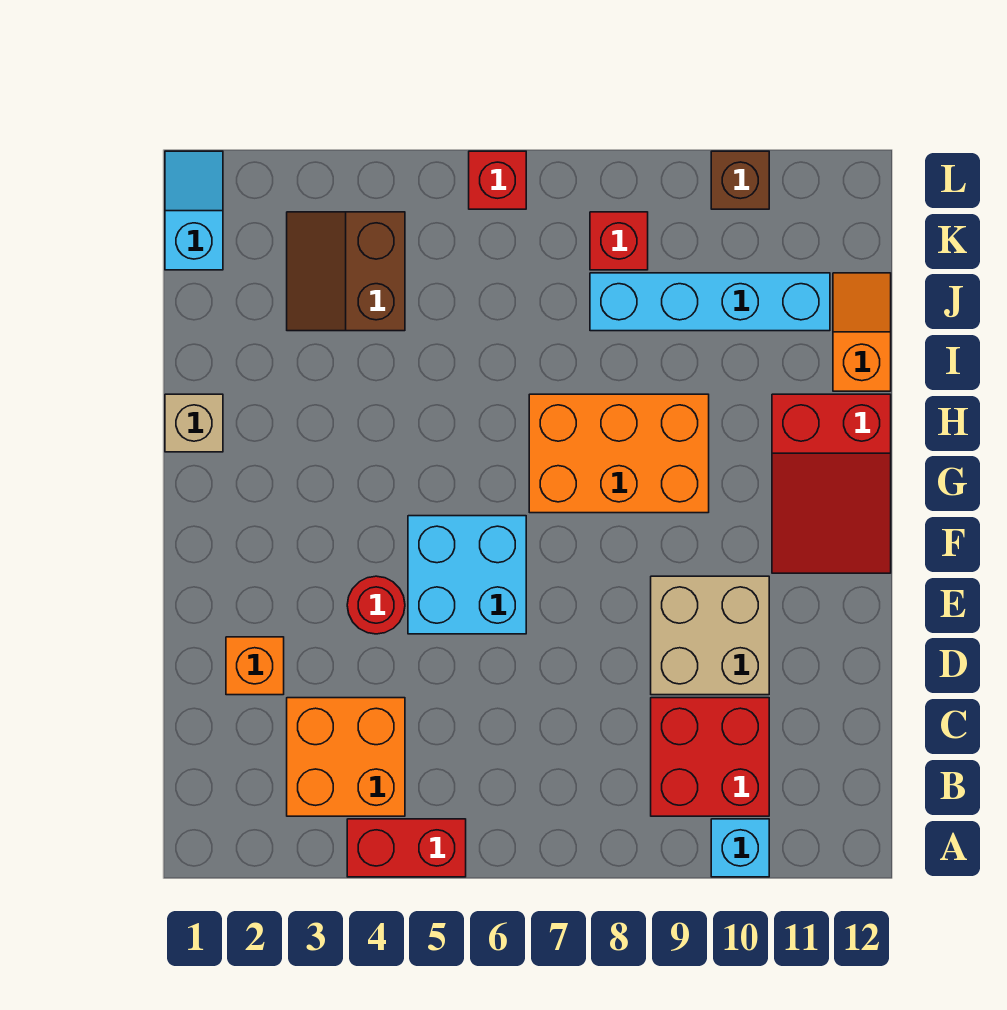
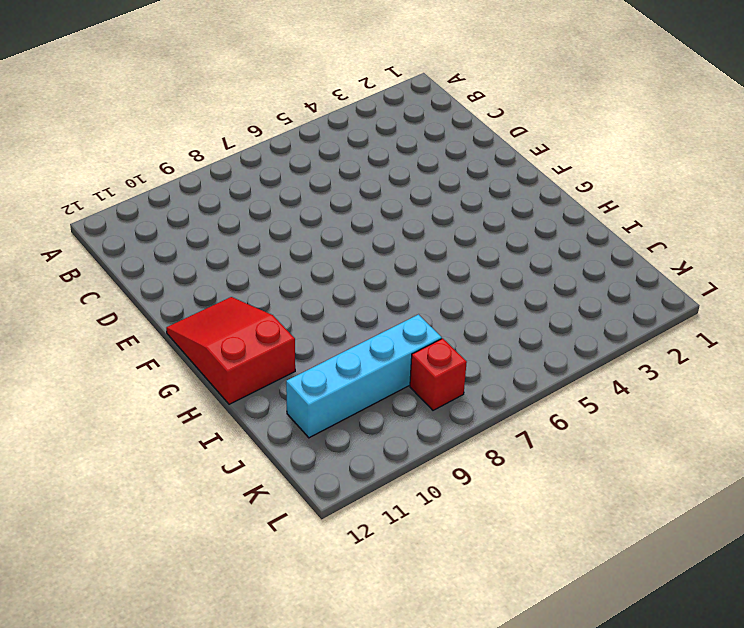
none -> red 1x2 brick [347,819,466,877]
none -> cyan 1x1 brick [711,819,769,877]
none -> orange 2x2 brick [287,698,405,816]

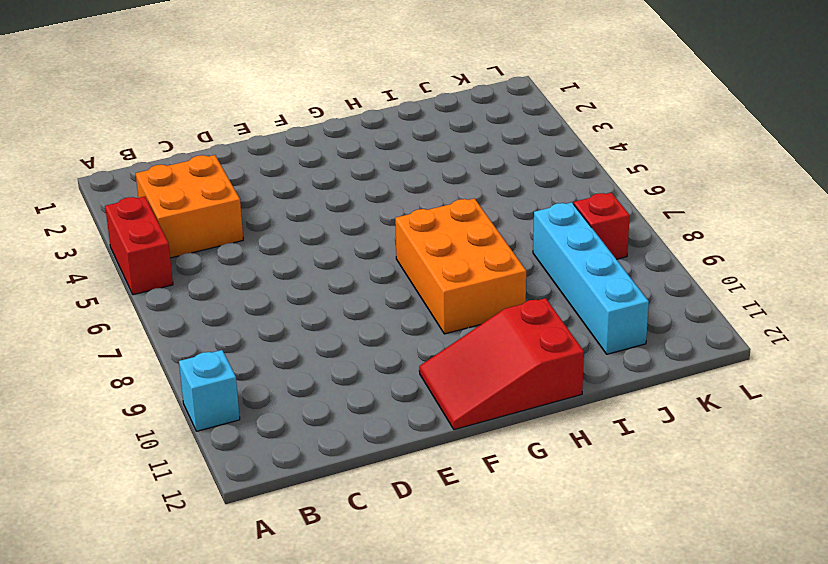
none -> red 2x2 brick [651,698,769,816]
none -> orange 1x1 brick [226,637,284,695]
none -> tan 2x2 brick [651,576,769,695]

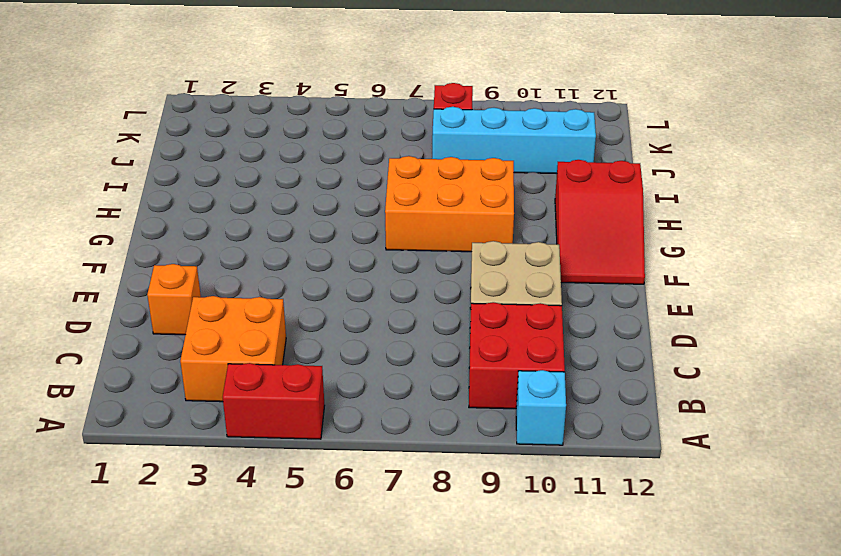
none -> red 1x1 round brick [347,576,405,634]
none -> cyan 2x2 brick [408,516,526,634]
none -> tan 1x1 brick [165,394,223,452]

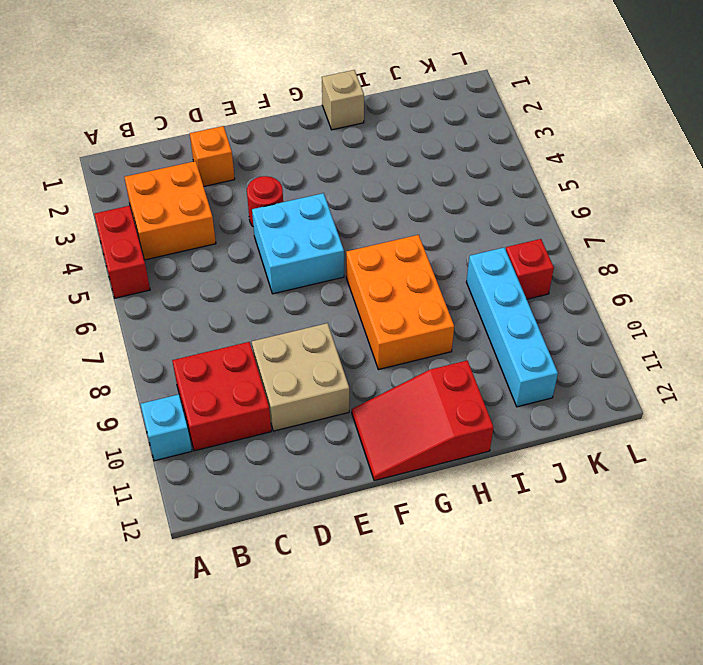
none -> orange 1x2 slope [833,273,891,391]
none -> brown 2x2 slope [287,212,405,331]
none -> cyan 1x2 slope [165,151,223,270]

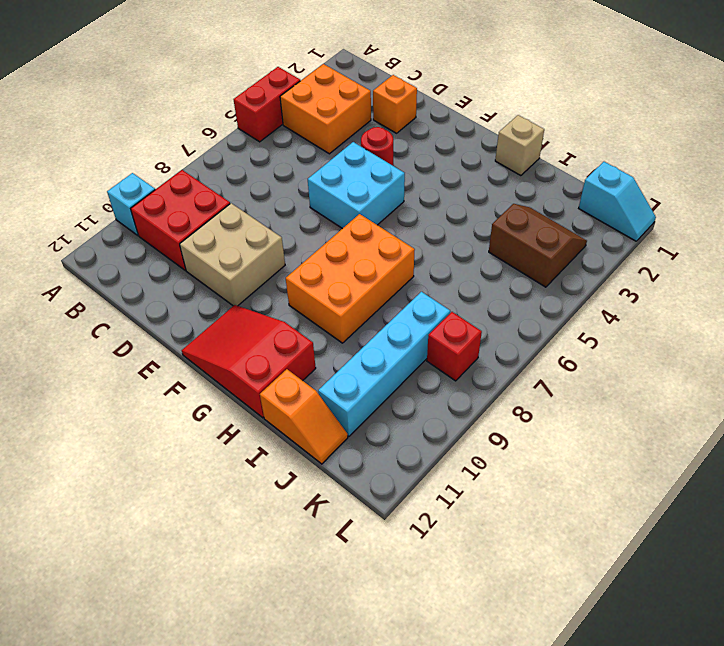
none -> red 1x1 brick [469,151,526,209]
none -> brown 1x1 brick [711,151,769,209]

